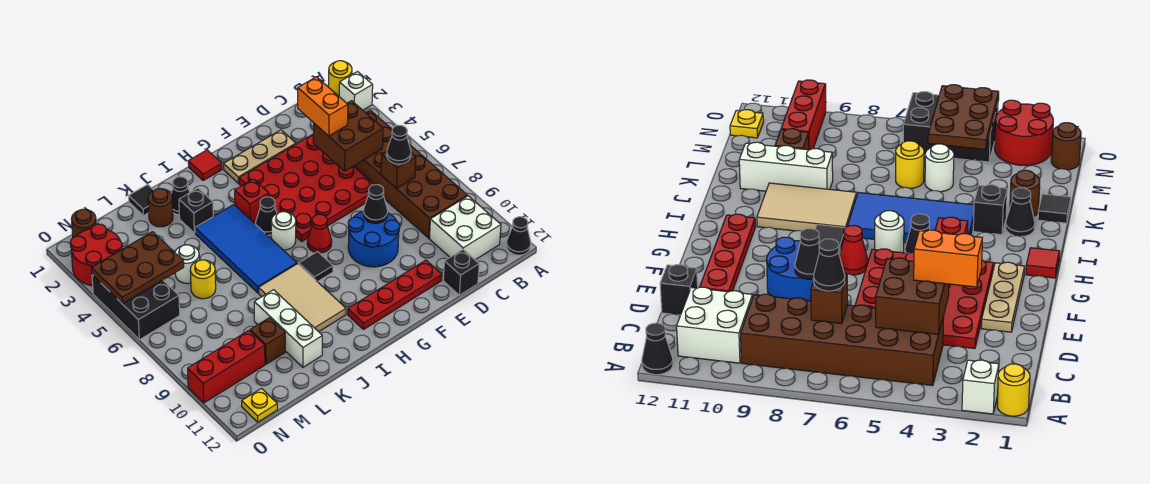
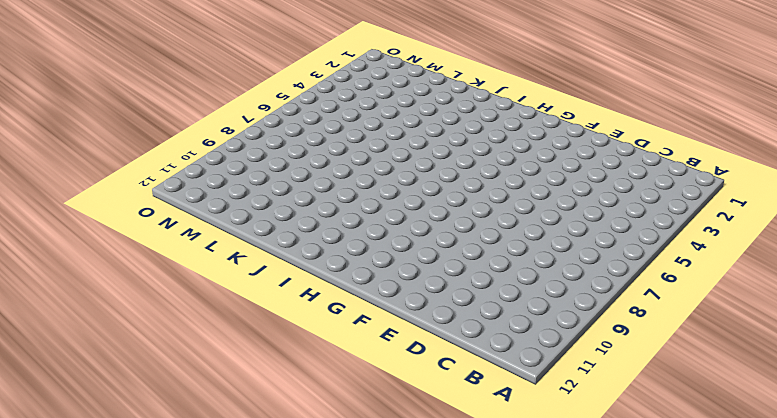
none -> yellow 1x1 round brick [328,61,352,96]
none -> white 1x1 brick [339,72,373,110]
none -> black 1x1 cone [506,217,531,255]
none -> brown 2x6 brick [354,110,467,238]

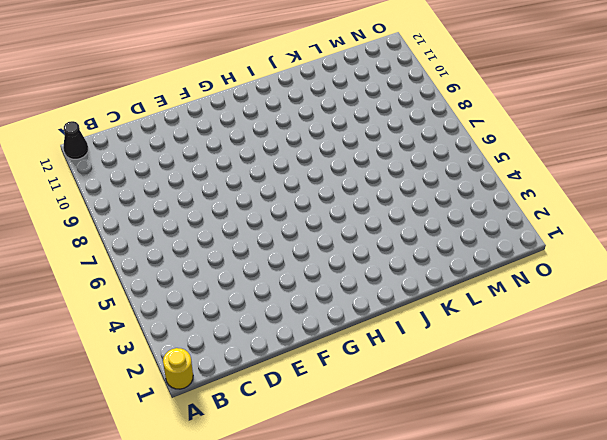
none -> white 1x1 brick [339,72,373,110]
none -> brown 2x6 brick [354,110,467,238]
none -> white 2x2 brick [429,196,501,260]
none -> red 4x4 plate [239,134,374,241]

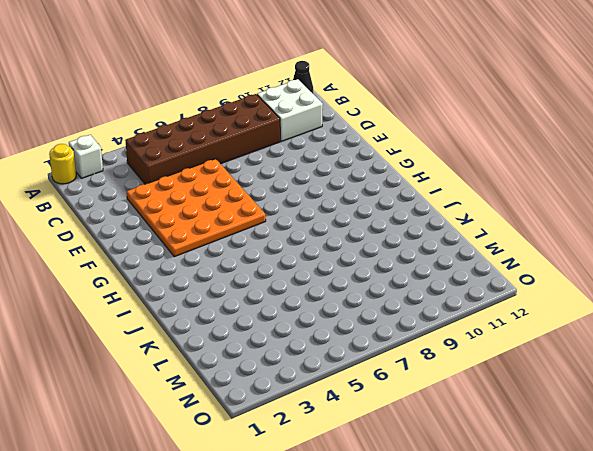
orange 4x4 plate [127,159,266,257] -> red 4x4 plate [239,134,374,241]
none -> black 1x1 brick [443,250,479,295]
none -> tan 1x3 plate [224,130,296,183]
none -> blue 2x2 round brick [348,211,400,267]
none -> red 1x4 plate [348,260,442,329]

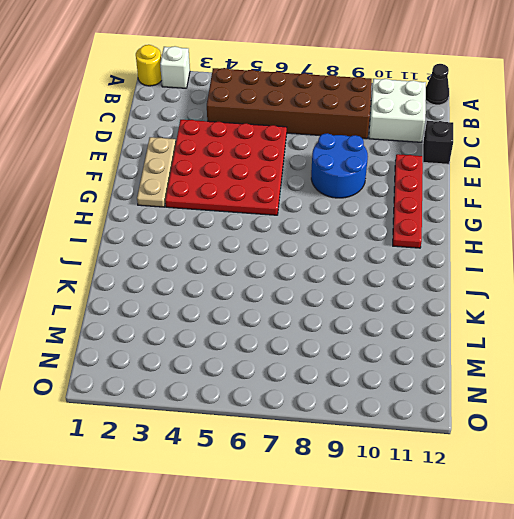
none -> red 1x1 cone [307,214,332,253]
none -> red 1x1 tile [188,150,222,180]
none -> red 1x1 brick [235,179,269,222]
none -> black 1x1 cone [256,197,277,235]

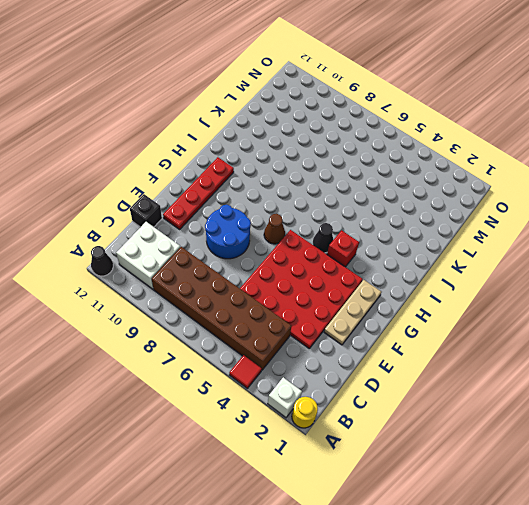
red 1x1 tile [229,355,262,388] -> red 1x1 tile moved to [188,150,222,180]
brown 1x1 cone [264,214,285,244] -> red 1x1 cone [307,214,332,253]
none -> white 1x1 round brick [271,212,296,250]
none -> black 1x1 tile [299,252,333,282]
none -> blue 2x4 tile [195,205,297,293]
none -> tan 2x3 tile [259,264,346,332]

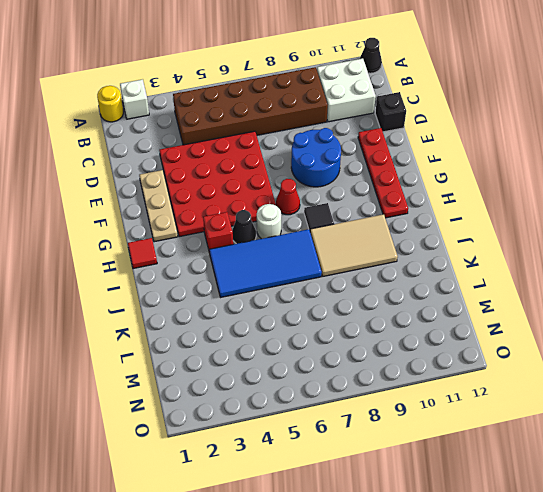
none -> black 1x1 cone [171,177,190,215]
none -> black 1x1 brick [179,188,213,233]
none -> black 1x1 tile [129,184,153,216]
none -> brown 1x1 round brick [148,188,173,227]

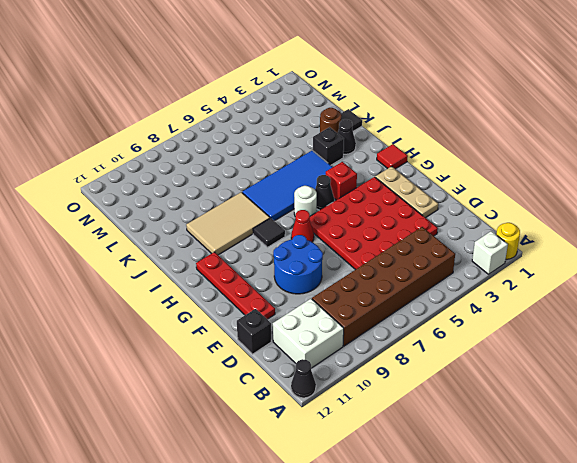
none -> white 1x3 brick [254,290,322,367]
none -> white 1x1 round brick [175,245,199,284]
none -> yellow 1x1 round brick [190,260,216,299]
none -> brown 1x1 brick [250,318,285,364]

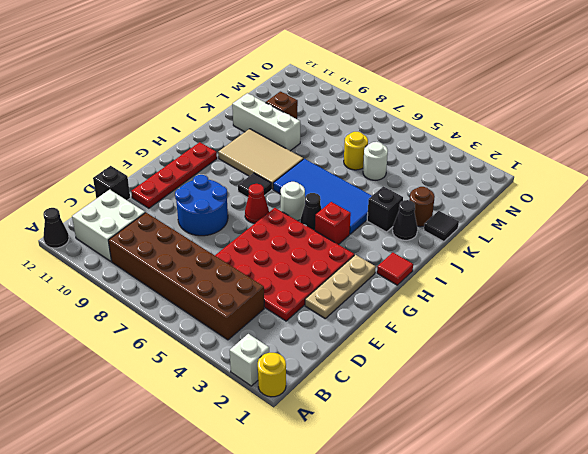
none -> red 1x3 brick [188,331,265,403]
none -> brown 1x1 round brick [71,209,96,237]
none -> red 2x2 round brick [70,224,122,286]
none -> black 2x3 brick [92,275,180,340]

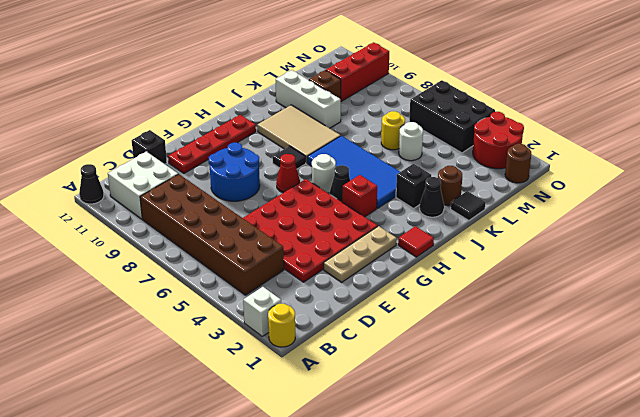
none -> yellow 1x1 plate [242,388,277,422]
none -> brown 2x2 brick [313,101,383,171]
none -> brown 1x1 brick [381,151,416,189]
none -> black 1x1 cone [363,185,388,223]

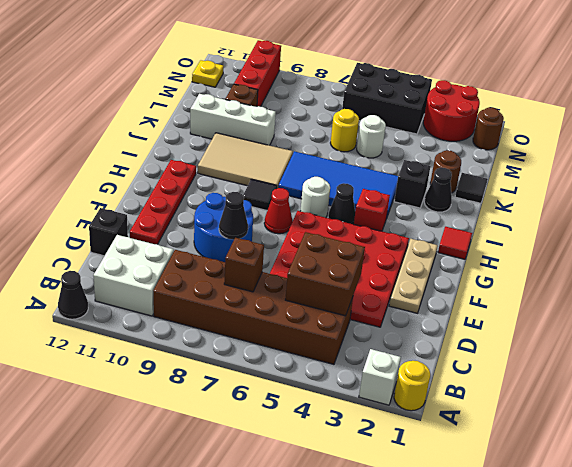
none -> brown 2x3 plate [92,232,184,304]
none -> black 1x1 cone [387,125,411,164]
none -> orange 1x2 brick [298,77,348,136]

